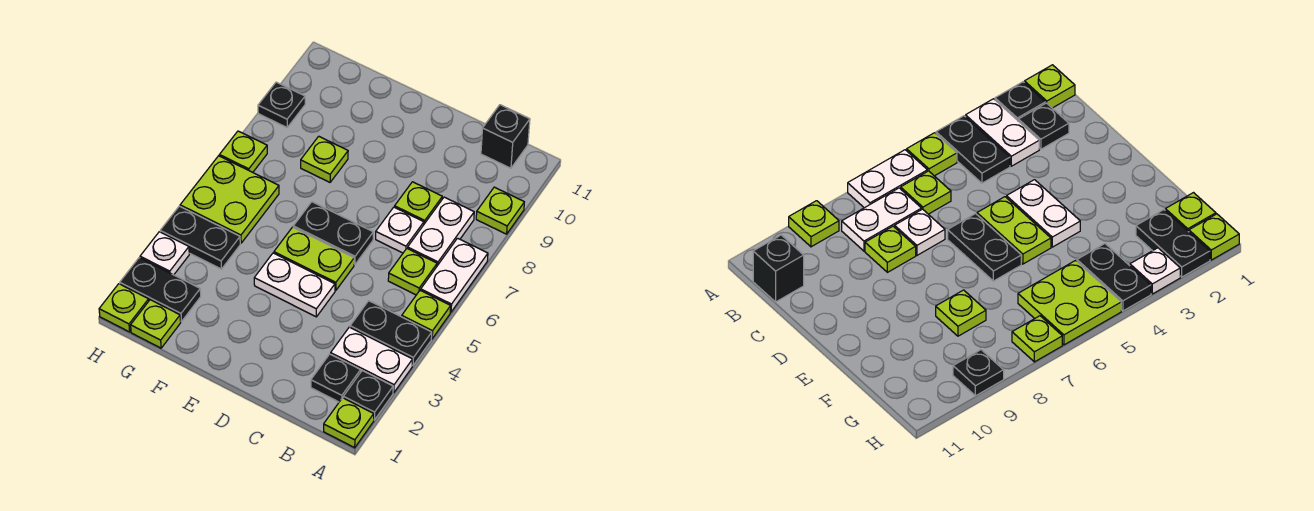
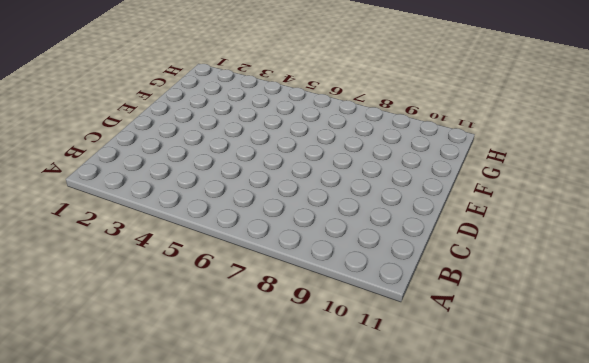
none -> lime 1x1 plate [324,398,374,448]
none -> black 1x1 plate [343,371,393,420]
none -> white 1x2 plate [331,327,413,393]

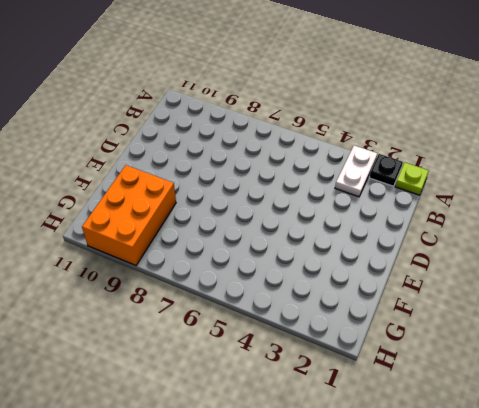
orange 2x3 brick [82,165,176,265] -> black 1x1 plate [258,82,305,127]
none -> black 1x2 plate [350,301,432,365]
none -> lime 1x1 plate [402,290,451,339]
none -> white 1x2 plate [421,238,488,312]

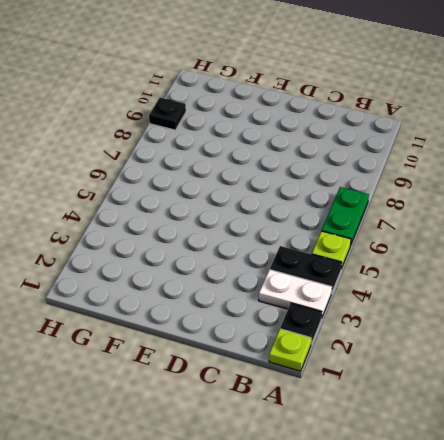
green 1x2 plate [322,187,369,246] -> white 1x2 plate [421,238,488,312]
none -> lime 1x1 plate [476,187,524,234]
none -> black 1x1 plate [311,354,361,402]
none -> lime 1x1 plate [388,249,437,295]

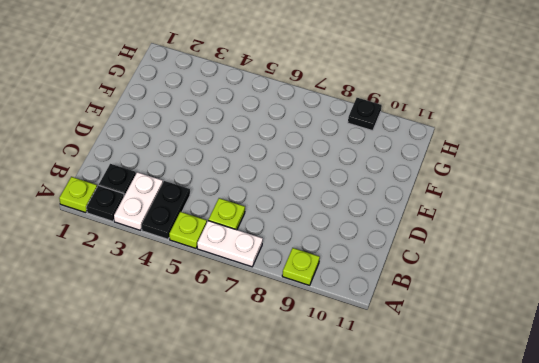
none -> white 1x2 plate [408,197,474,266]
none -> black 1x1 brick [481,105,530,168]
none -> white 1x1 plate [376,207,424,253]

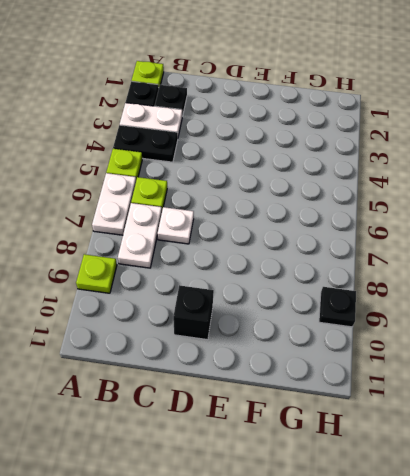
black 1x1 brick [173,285,214,340] -> black 1x1 brick moved to [481,105,530,168]
none -> lime 1x1 plate [395,182,442,224]
none -> white 1x2 plate [254,253,335,317]
none -> lime 1x2 plate [274,227,354,291]

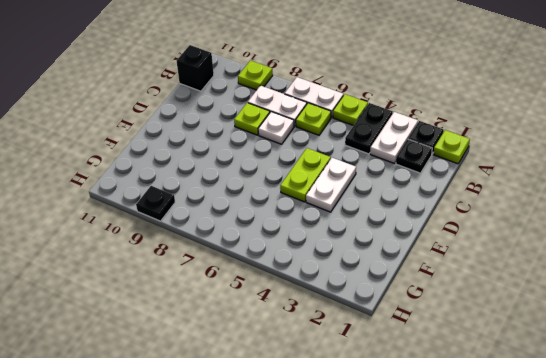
none -> black 1x2 plate [293,202,373,264]
none -> lime 1x1 plate [301,136,348,182]
none -> lime 1x1 plate [131,300,181,348]

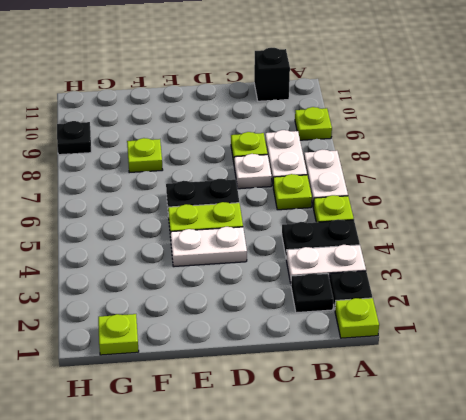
none -> black 1x2 plate [120,258,201,322]
none -> black 1x2 plate [160,206,240,269]
none -> lime 2x2 plate [180,156,279,243]

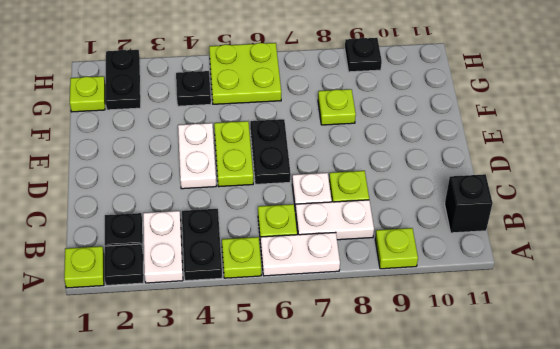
black 1x1 plate [176,71,211,106] -> black 1x2 plate [160,206,240,269]
none -> lime 1x1 plate [99,284,149,332]
none -> white 1x1 plate [140,232,189,275]
none -> lime 1x1 plate [219,131,267,172]

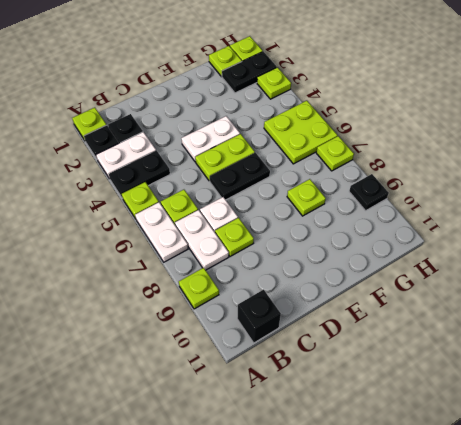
lime 1x1 plate [257,67,291,99] -> white 1x1 plate [140,232,189,275]
none -> black 1x2 plate [160,206,240,269]

